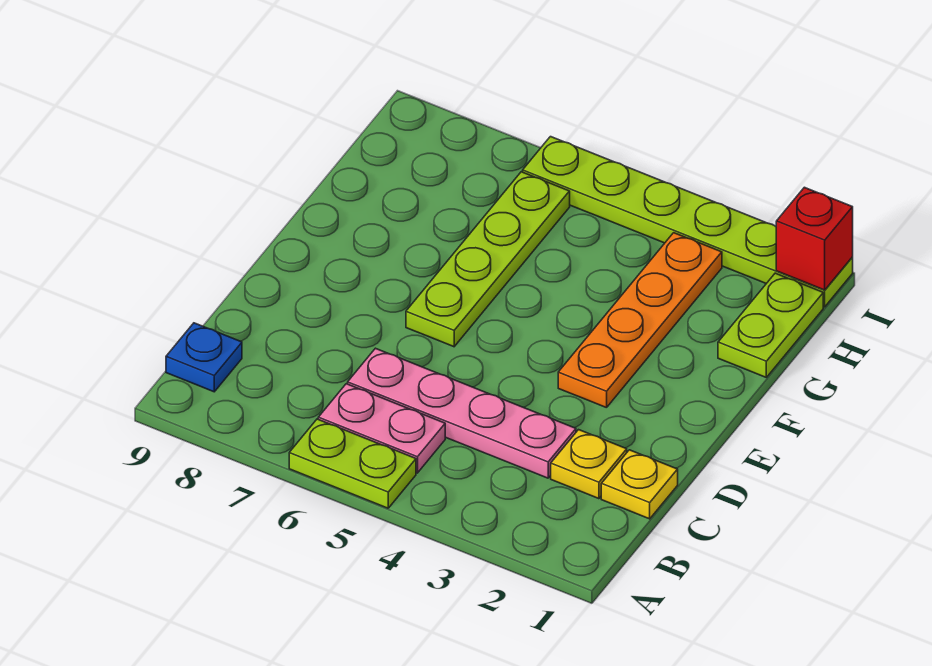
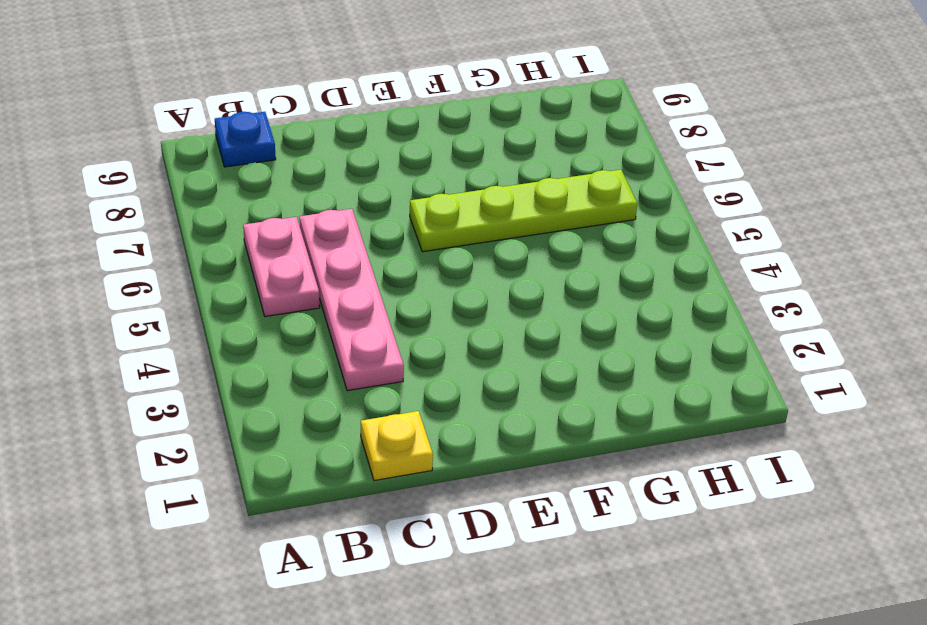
none -> lime 1x2 plate [289,419,416,508]
none -> yellow 1x1 plate [551,430,627,499]

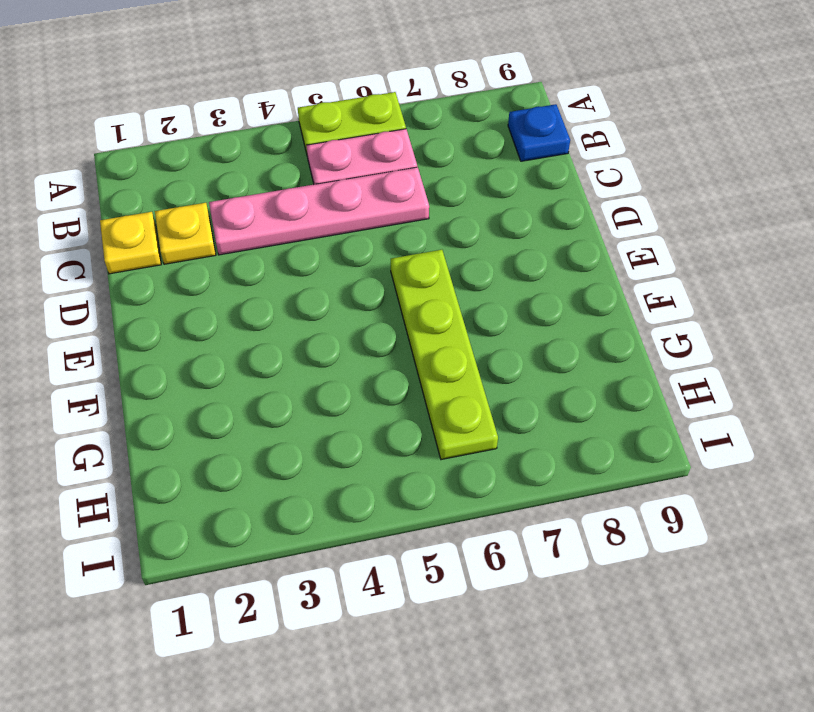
none -> orange 1x4 plate [558,233,722,408]
none -> lime 1x2 plate [718,273,823,377]

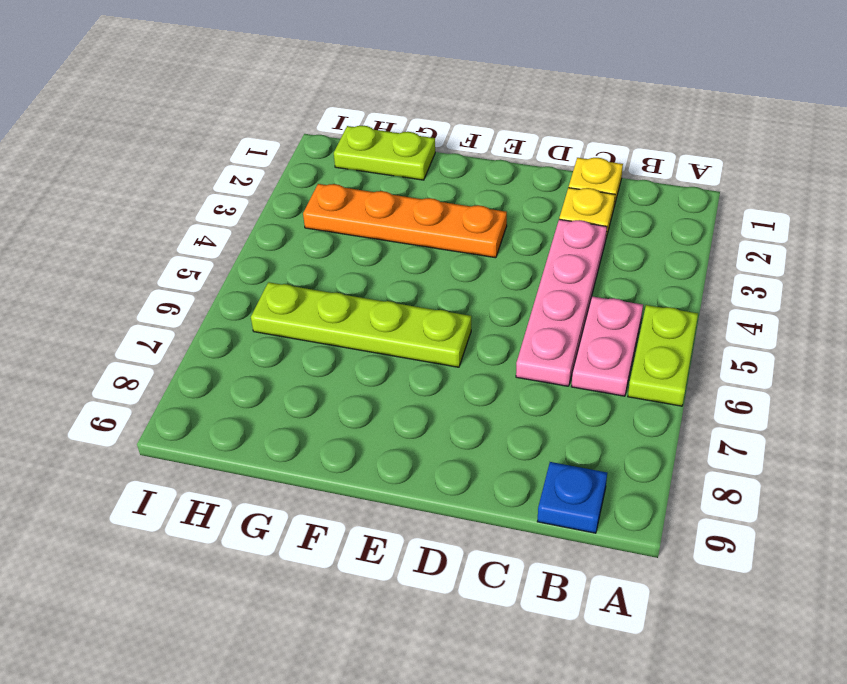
none -> lime 1x6 plate [523,137,853,307]
none -> red 1x1 brick [776,187,853,290]

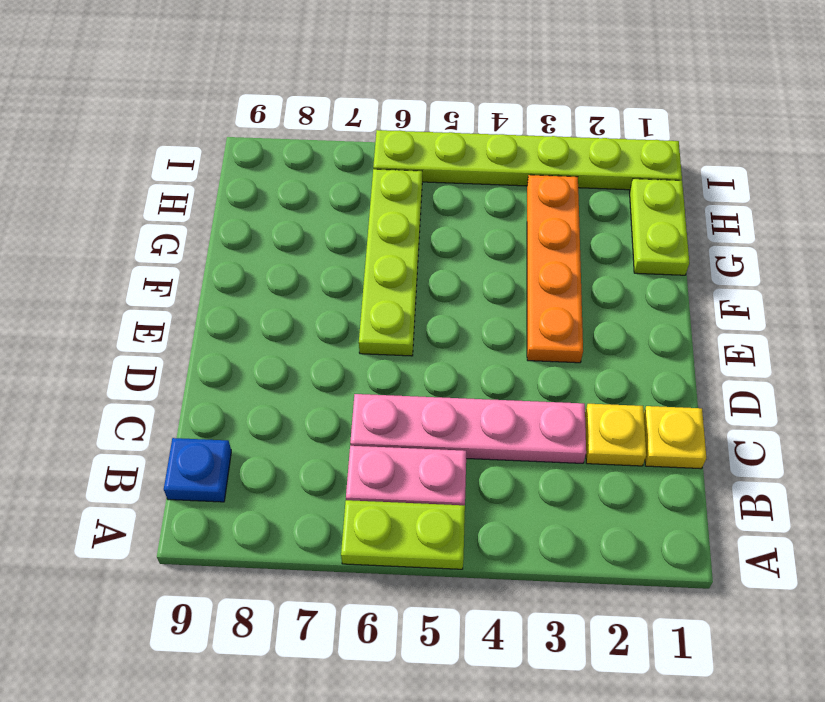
none -> red 1x1 brick [776,187,853,290]

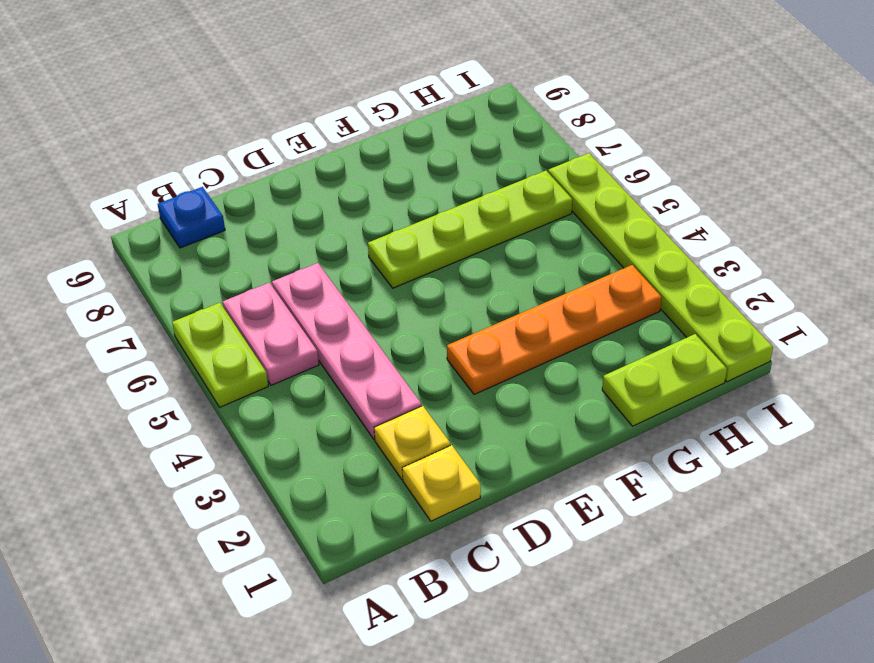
none -> red 1x1 brick [776,187,853,290]

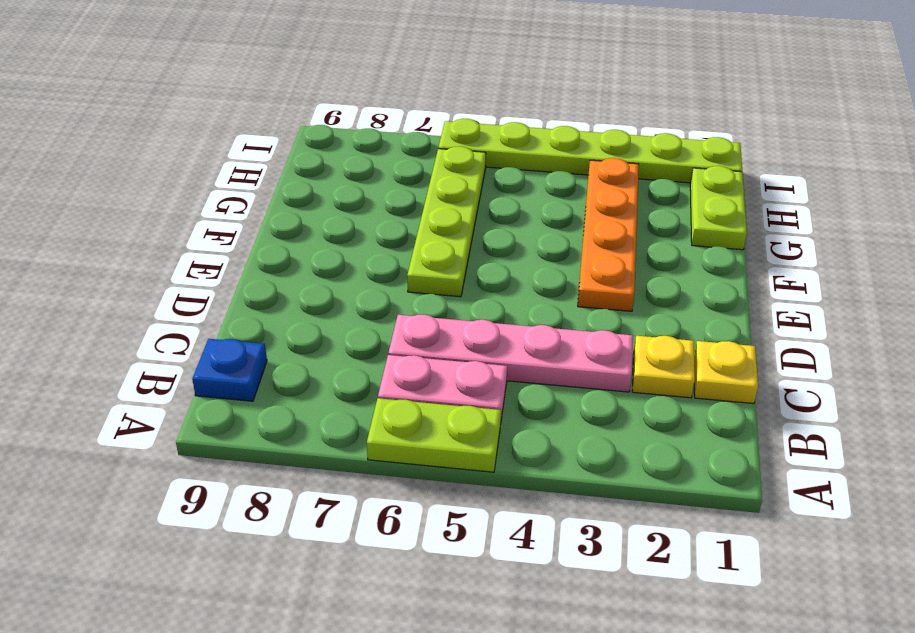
none -> red 1x1 brick [776,187,853,290]

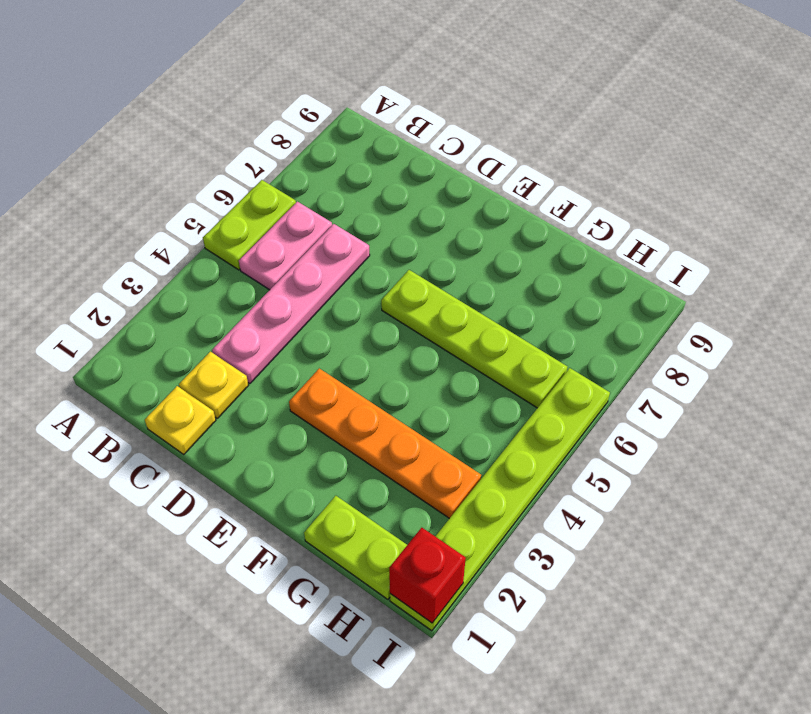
none -> blue 1x1 plate [166,323,242,392]

